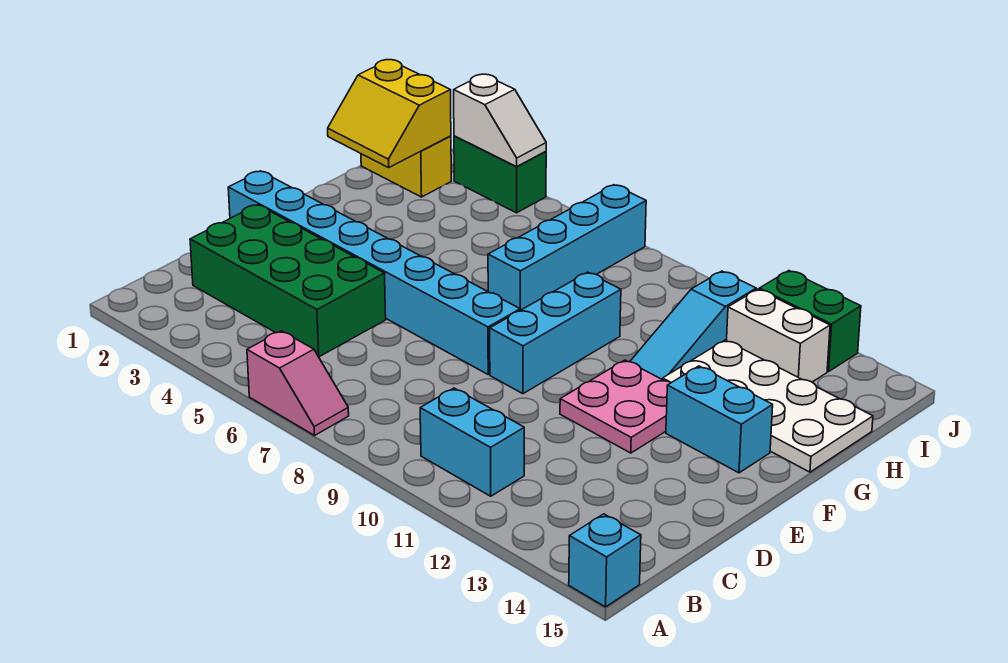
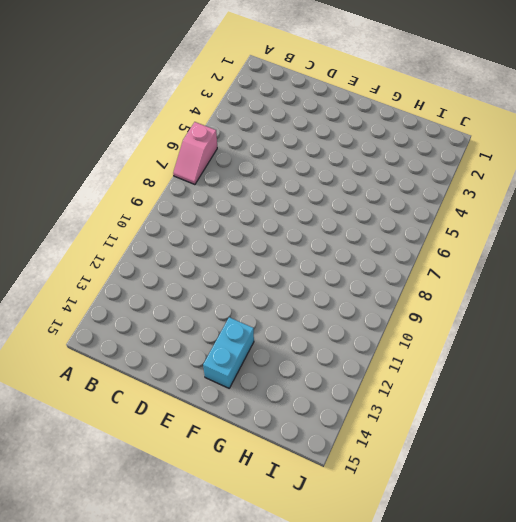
none -> cyan 1x1 brick [569,514,641,607]
none -> cyan 1x2 brick [420,388,524,496]
none -> green 2x4 brick [190,205,386,357]

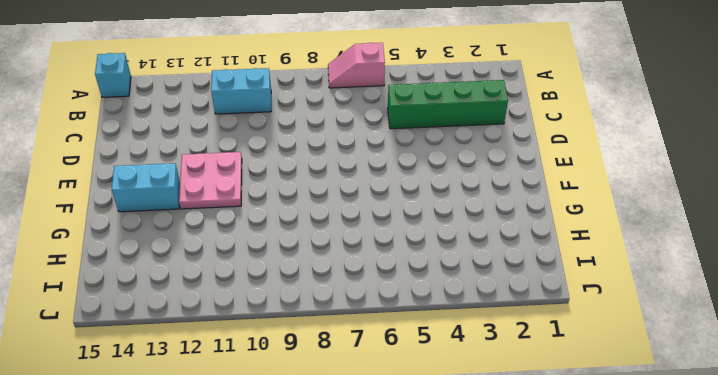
green 1x4 brick [388,80,508,129] -> green 2x4 brick [190,205,386,357]
none -> cyan 1x8 brick [228,171,520,374]
none -> cyan 1x3 brick [490,272,621,394]
none -> cyan 1x4 brick [488,185,646,310]

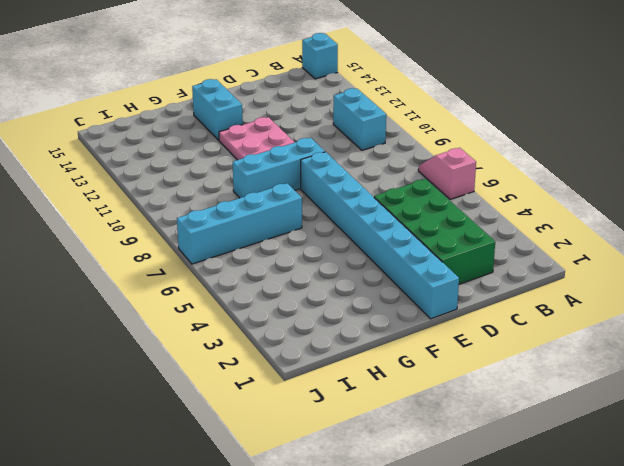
none -> cyan 1x3 slope [630,271,756,380]
none -> white 2x4 plate [663,340,873,472]
none -> yellow 1x2 brick [361,136,451,197]

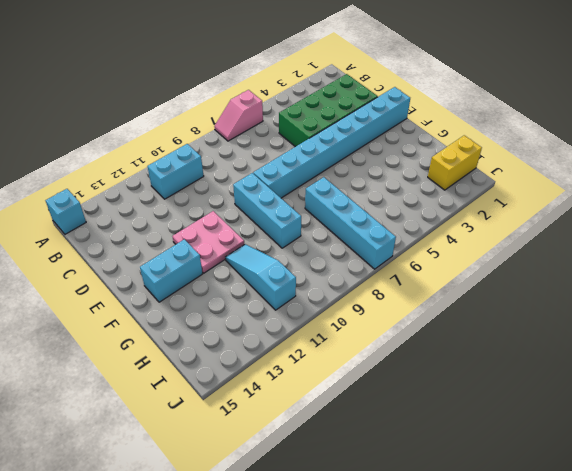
none -> white 2x4 plate [663,340,873,472]
none -> white 1x2 brick [727,289,830,382]
none -> green 1x2 brick [454,136,546,213]

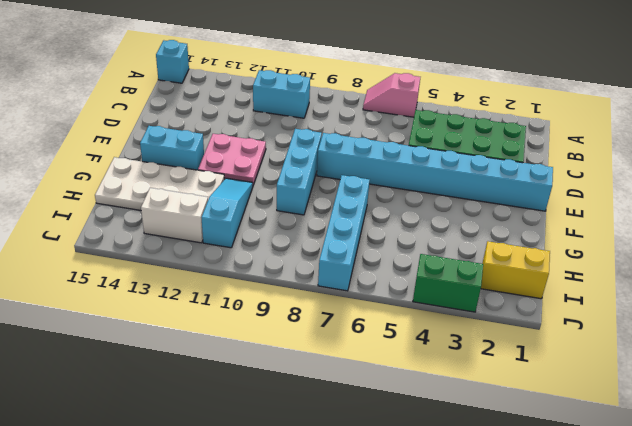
none -> green 1x2 brick [759,271,861,371]
none -> yellow 2x2 slope [328,60,451,168]
none -> white 1x2 slope [454,74,546,167]

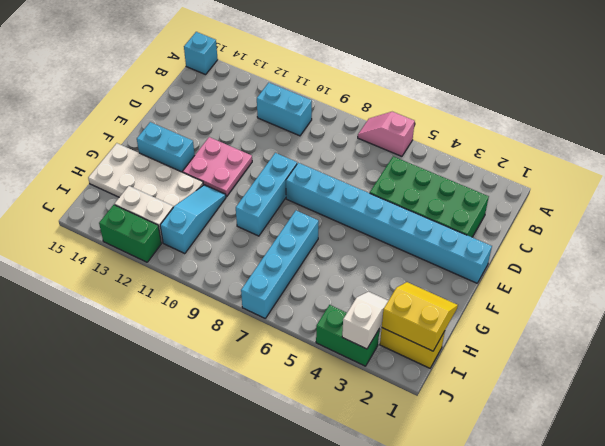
white 1x2 slope [342,292,388,349] -> white 1x2 slope turned to [454,74,546,167]

